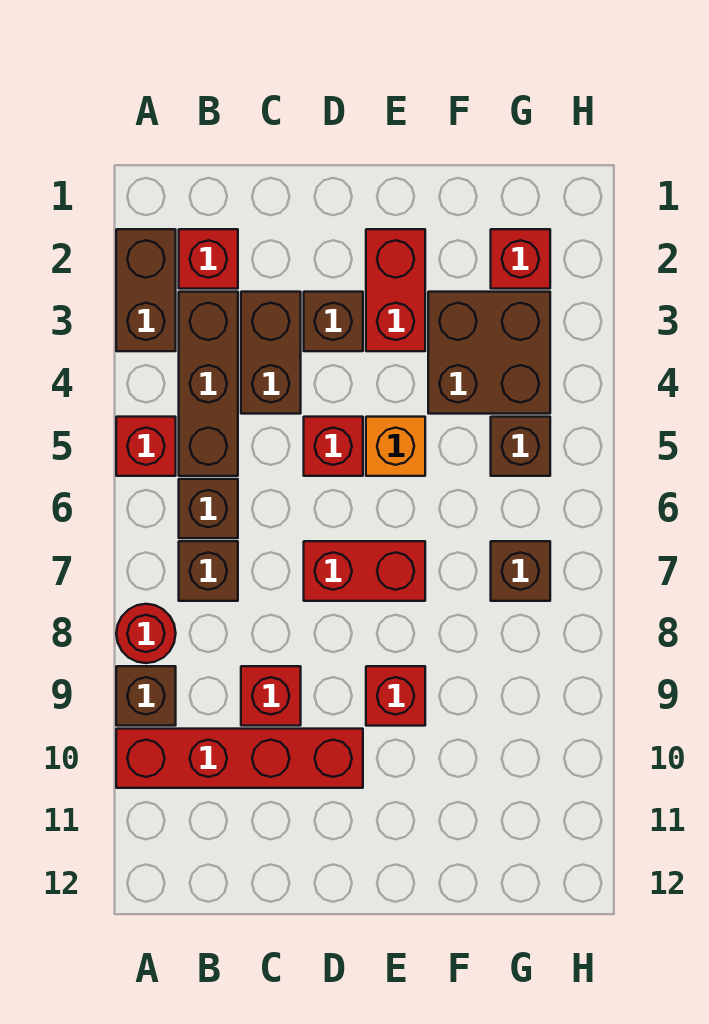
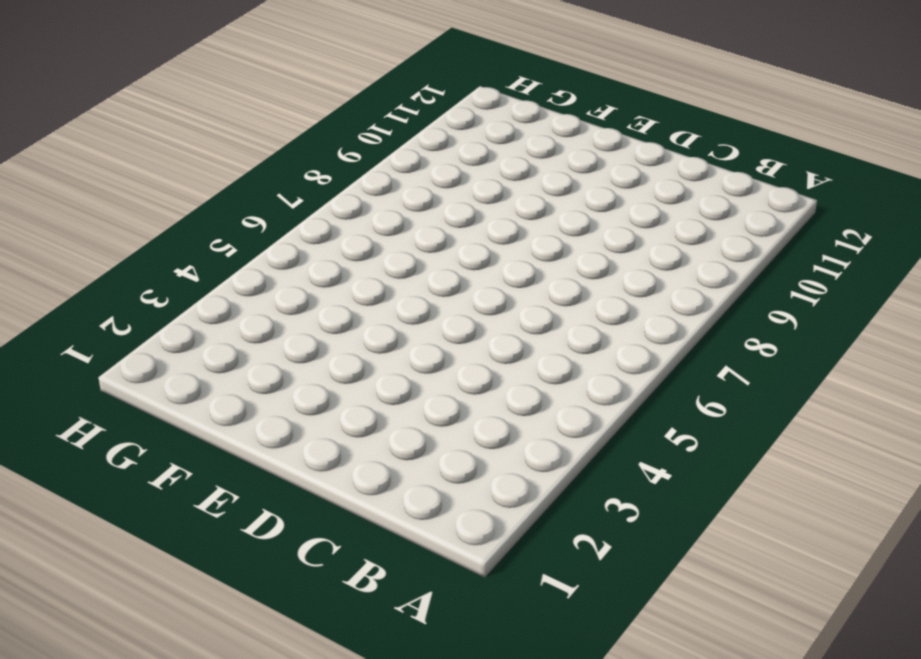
none -> brown 1x2 brick [116,229,176,351]
none -> red 1x1 brick [116,417,176,476]
none -> red 1x1 round brick [116,604,176,663]

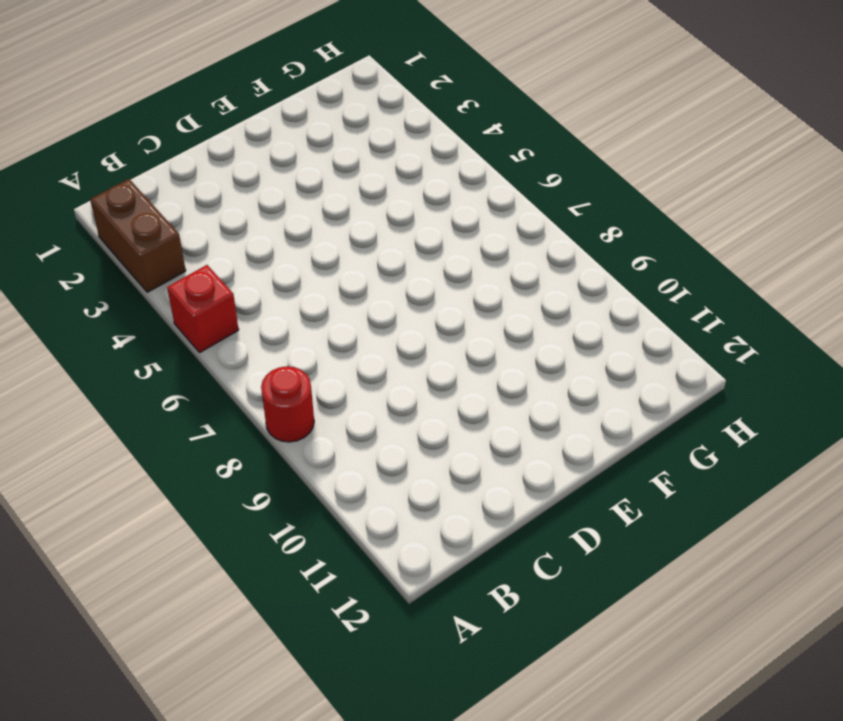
none -> brown 1x1 brick [116,666,176,726]
none -> red 1x4 brick [116,729,363,788]
none -> red 1x1 brick [179,229,238,289]

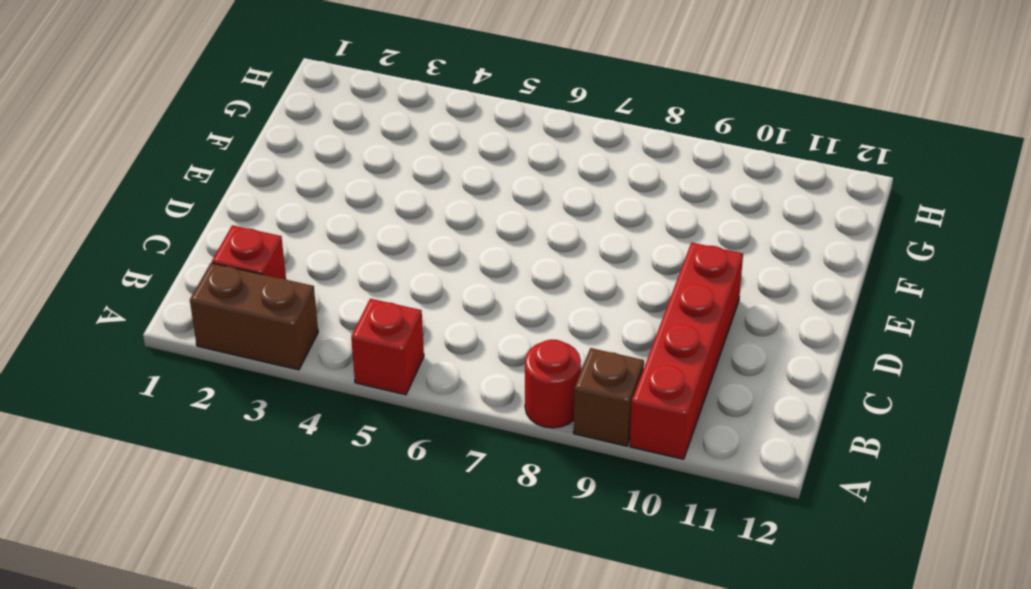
none -> brown 1x3 brick [179,292,238,476]
none -> brown 1x1 brick [179,479,238,538]
none -> brown 1x1 brick [179,541,238,601]

